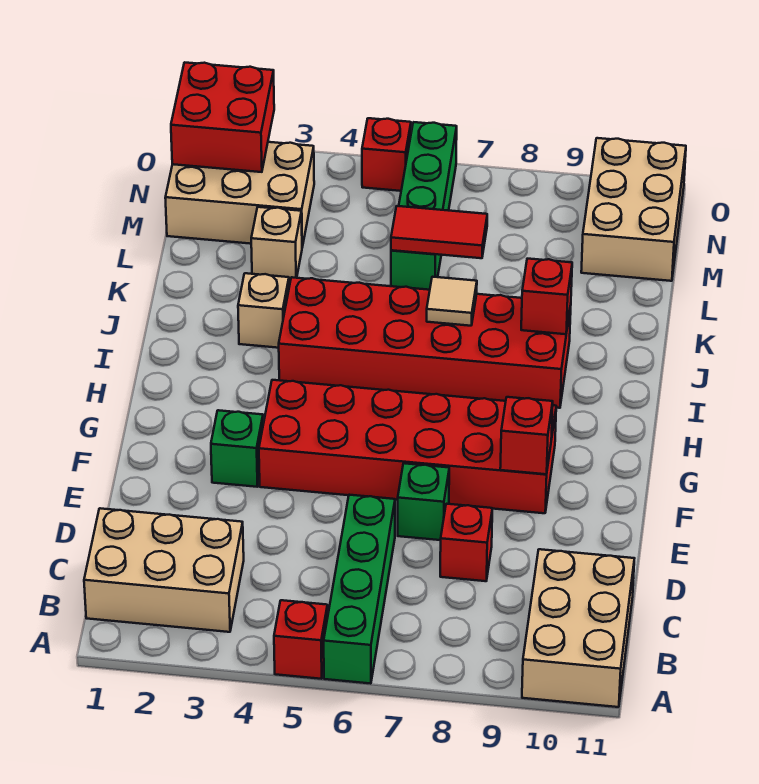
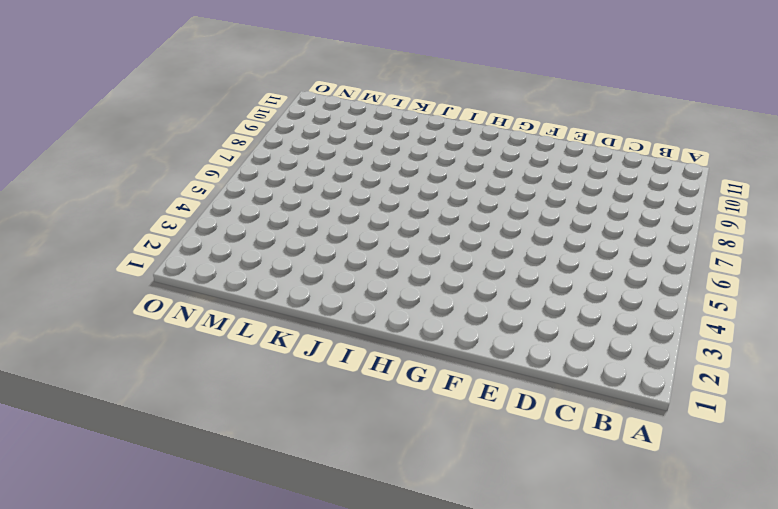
none -> red 1x1 brick [274,600,328,679]
none -> green 1x4 brick [324,495,395,684]
none -> tan 2x3 brick [522,549,634,707]

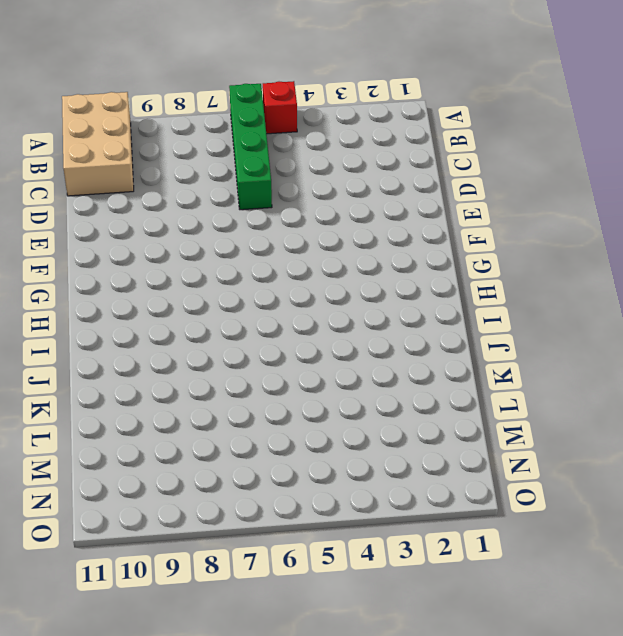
none -> tan 2x3 brick [84,508,244,632]
none -> red 1x1 brick [440,504,492,581]
none -> green 1x1 brick [398,463,449,540]

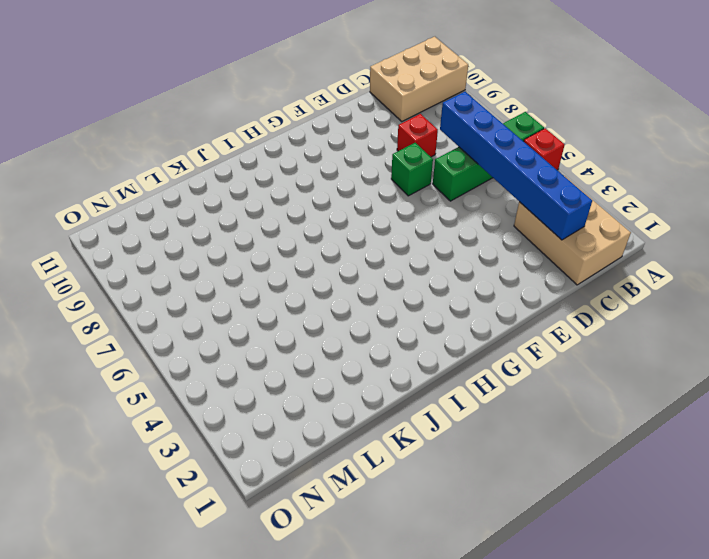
blue 1x6 brick [440,92,592,240] -> none
none -> green 1x1 brick [211,410,263,487]
none -> red 2x6 brick [259,380,556,513]
none -> red 2x6 brick [279,277,571,408]

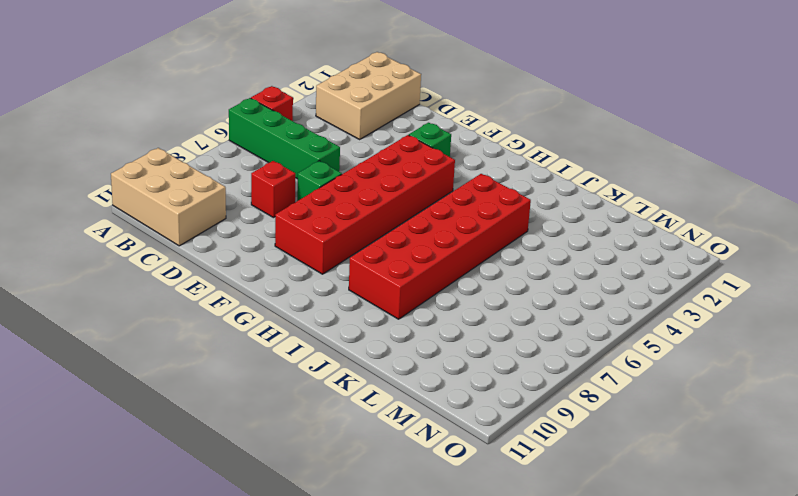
none -> tan 1x1 brick [238,273,289,348]
none -> tan 1x1 brick [251,207,302,281]
none -> green 1x4 brick [391,122,457,290]

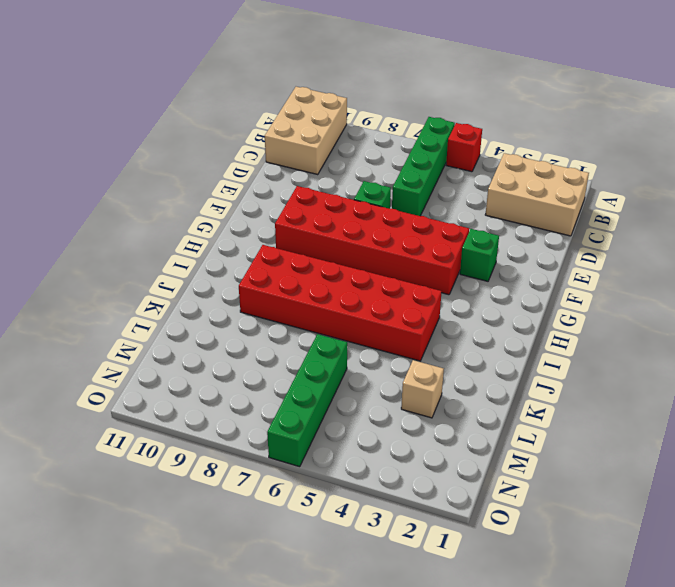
none -> red 1x1 brick [440,504,492,581]
none -> tan 1x1 brick [238,273,289,348]
none -> tan 2x3 brick [165,142,314,247]

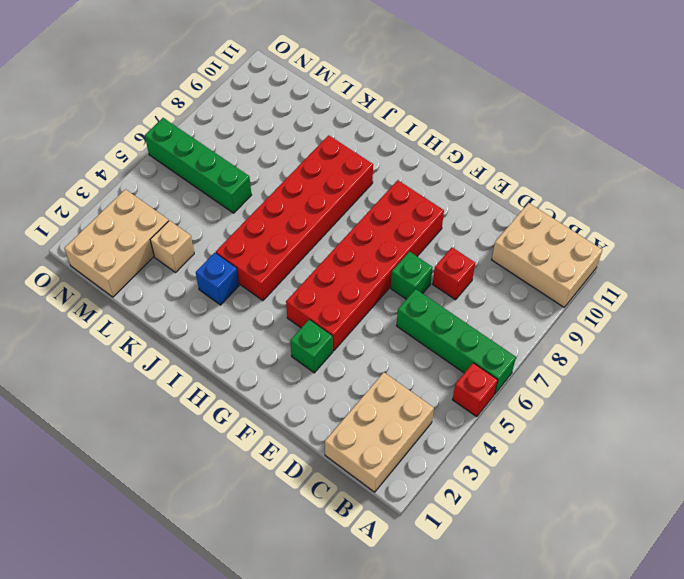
blue 1x1 brick [196,253,239,305] -> tan 1x1 brick [238,273,289,348]
none -> tan 2x3 brick [581,138,686,281]
none -> red 1x1 brick [362,118,411,191]
none -> red 1x1 brick [500,397,553,474]

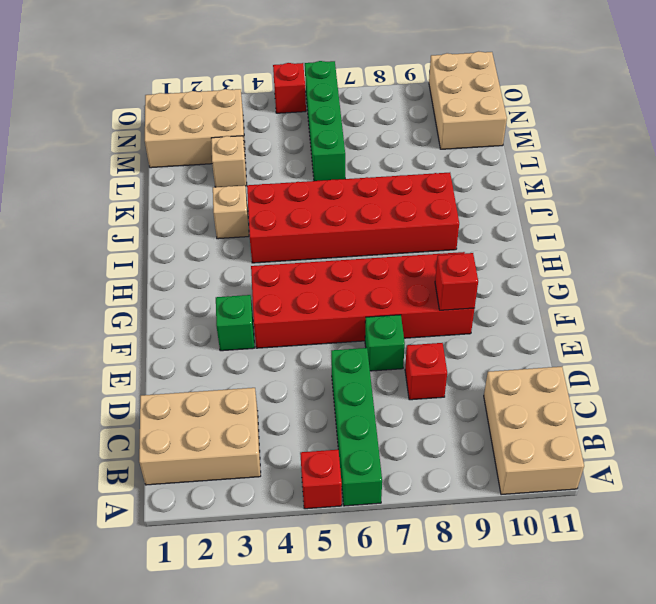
none -> tan 1x1 tile [427,277,477,326]
none -> red 1x1 brick [521,259,572,334]
none -> red 1x2 tile [391,206,487,258]

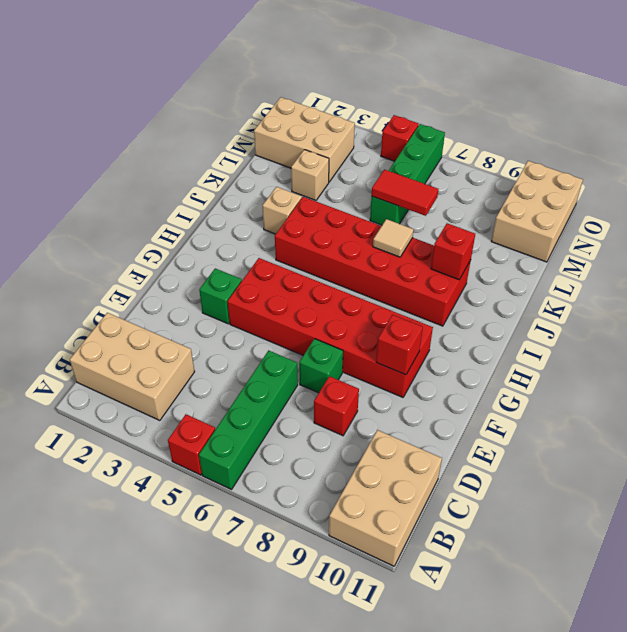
none -> red 2x2 brick [171,62,274,172]

